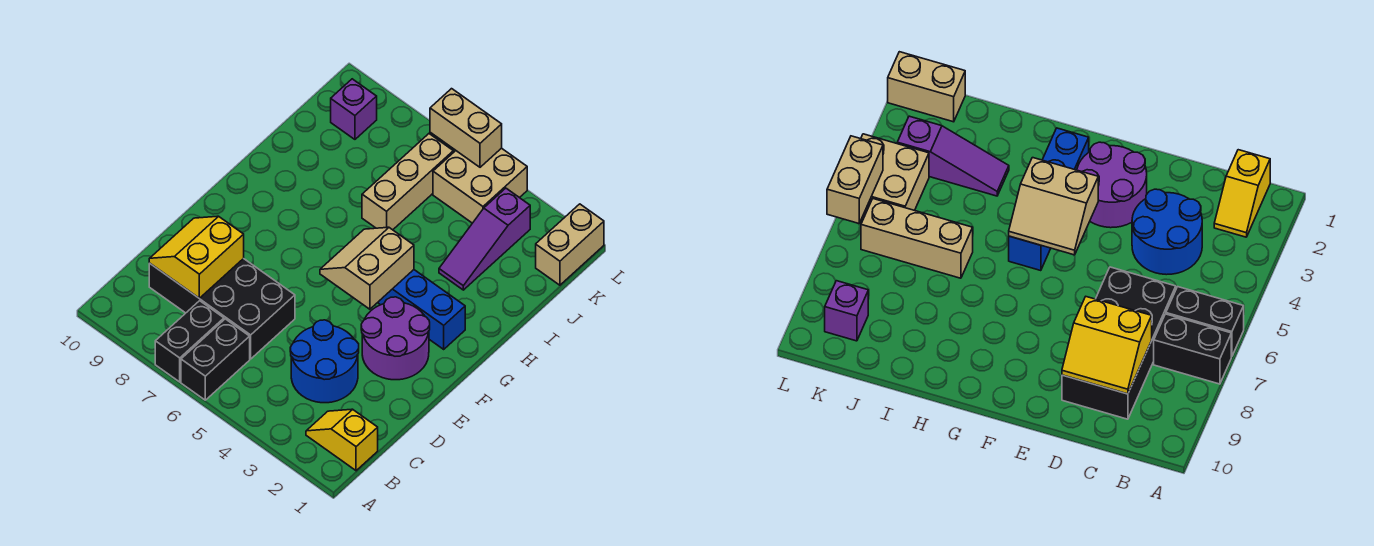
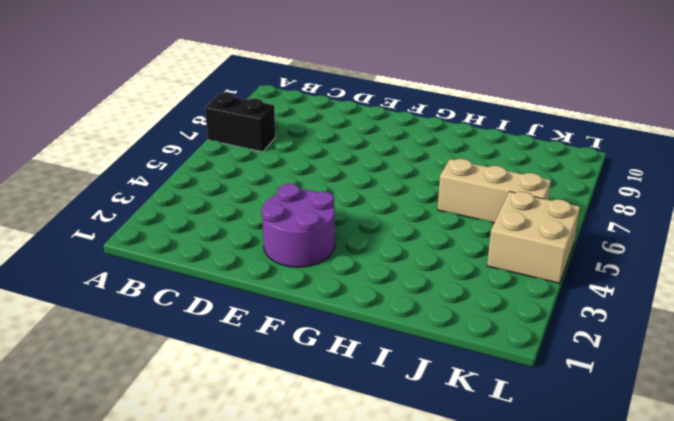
none -> black 1x2 brick [181,319,250,400]
none -> yellow 1x2 slope [306,409,378,471]
none -> blue 2x2 round brick [290,320,359,403]

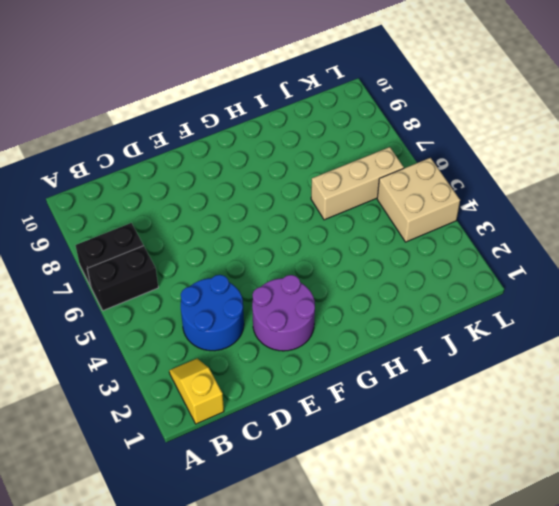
none -> black 2x4 brick [149,258,295,359]
none -> blue 1x4 brick [378,270,465,349]
none -> purple 1x3 slope [439,188,530,290]

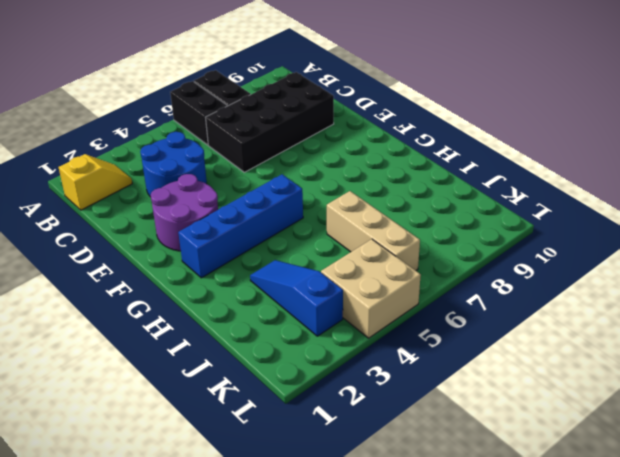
blue 1x3 slope [250,260,343,336] -> purple 1x3 slope [439,188,530,290]
none -> tan 1x2 brick [536,204,604,285]
none -> purple 1x1 brick [331,79,377,139]
none -> yellow 2x2 slope [149,216,244,298]

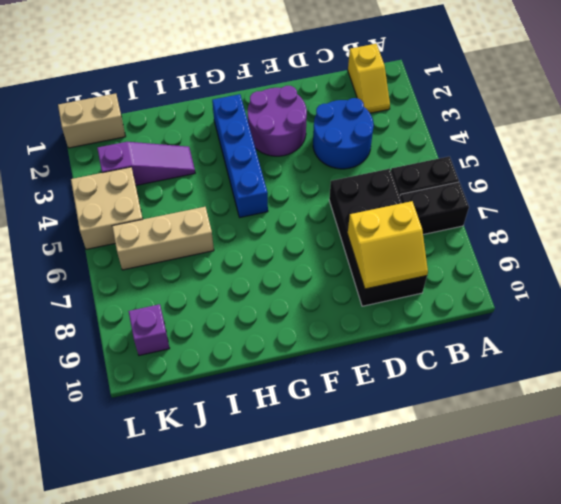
none -> tan 2x2 slope [320,227,414,309]
none -> tan 1x2 brick [430,89,502,167]

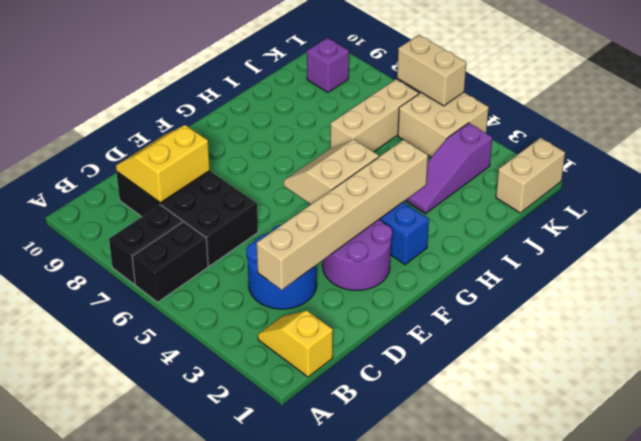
tan 1x6 brick [257,140,428,290] -> none

